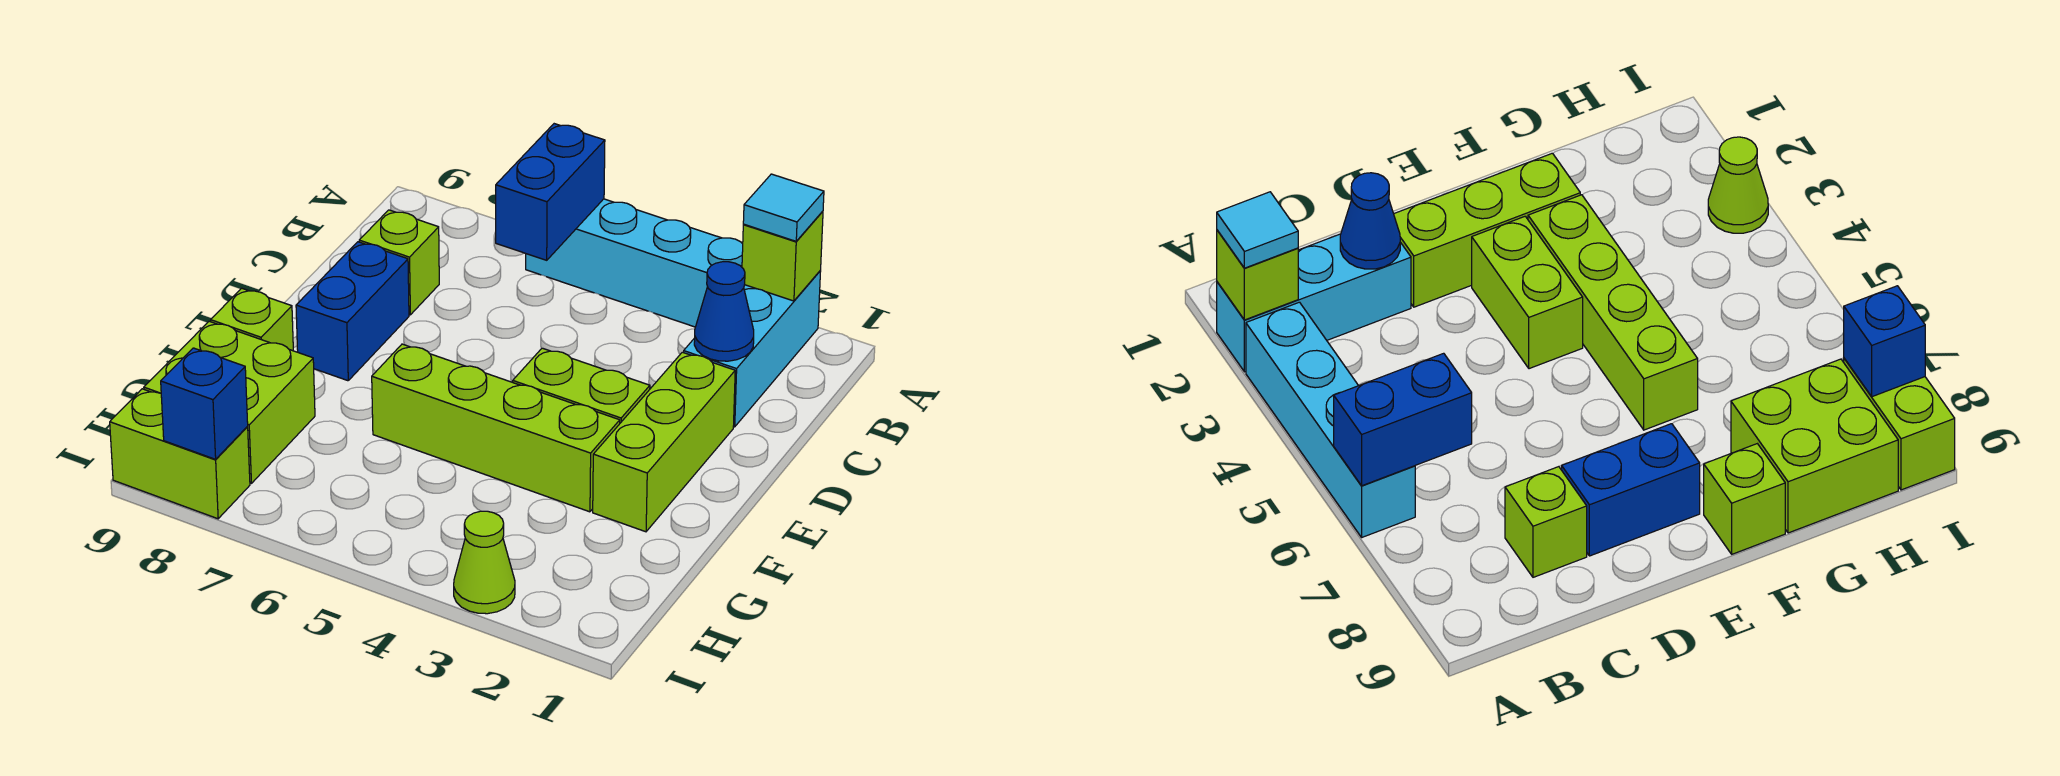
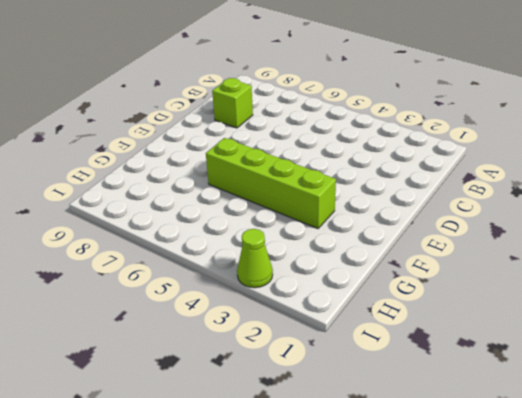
none -> cyan 1x3 brick [684,271,821,427]
none -> cyan 1x4 brick [526,199,743,327]
none -> lime 1x3 brick [593,352,735,532]

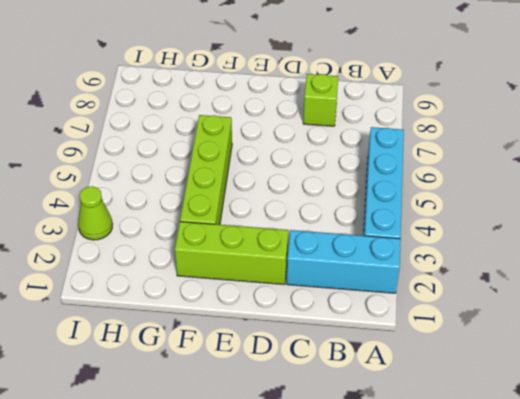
none -> blue 1x2 brick [296,242,409,381]
none -> lime 1x2 brick [513,348,650,423]
none -> lime 1x1 brick [211,288,293,351]

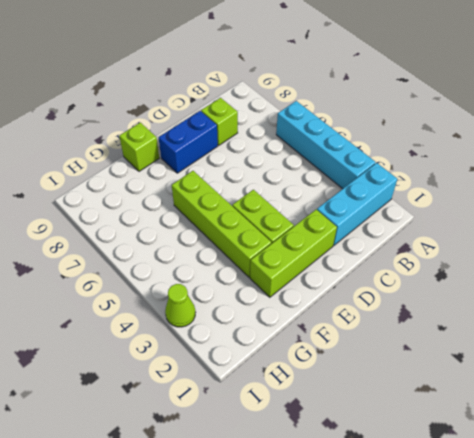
none -> lime 2x2 brick [144,321,315,483]
none -> lime 1x2 brick [110,389,250,519]
none -> lime 1x1 brick [742,211,823,301]

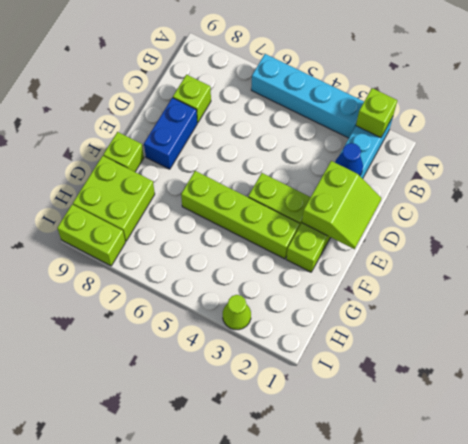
lime 2x2 slope [302,161,381,249] -> none
none -> blue 1x2 brick [496,124,605,260]
none -> blue 1x1 brick [161,348,248,459]
none -> cyan 1x1 tile [743,174,824,241]

